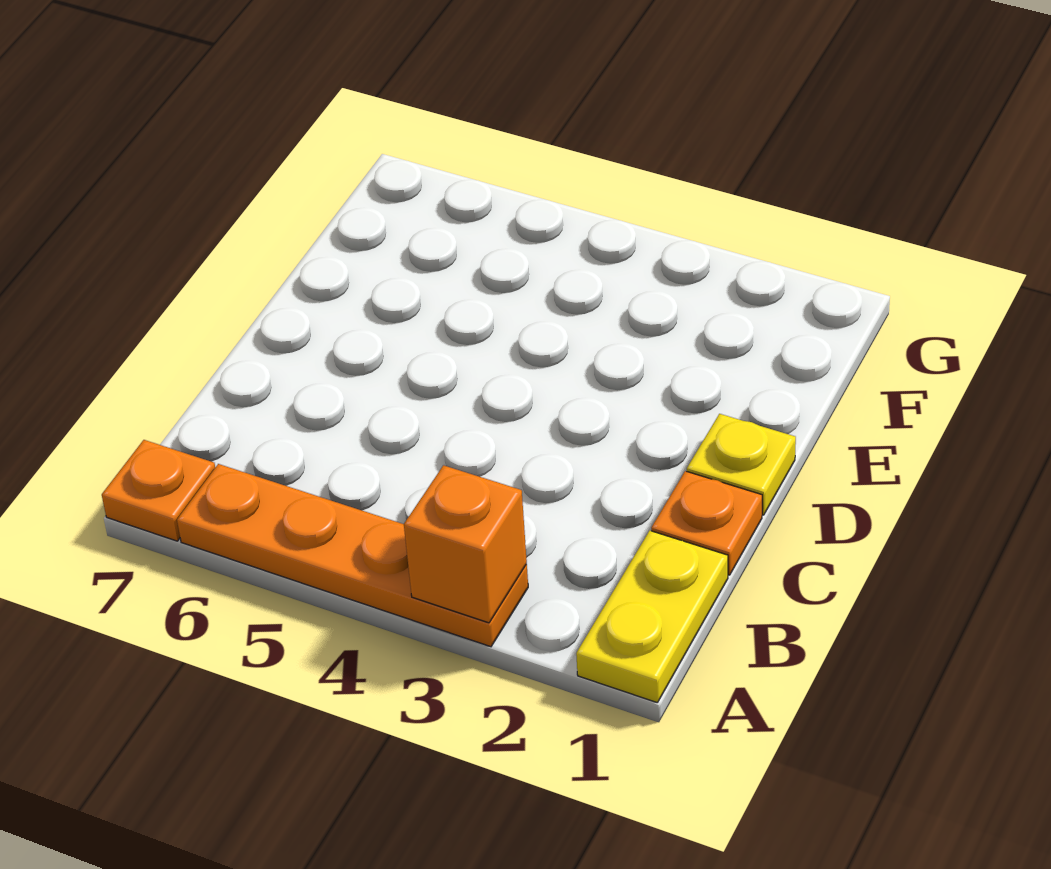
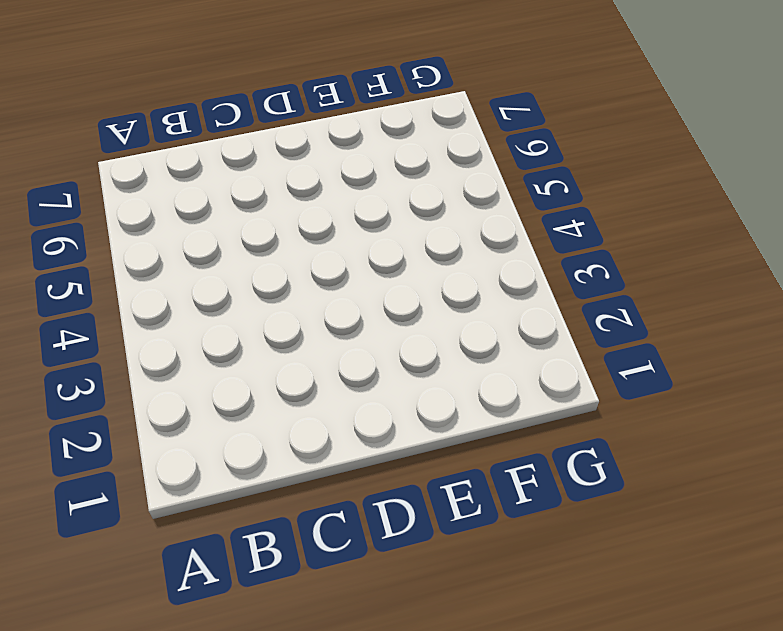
none -> yellow 1x2 plate [576,531,728,703]
none -> orange 1x4 plate [177,464,528,647]

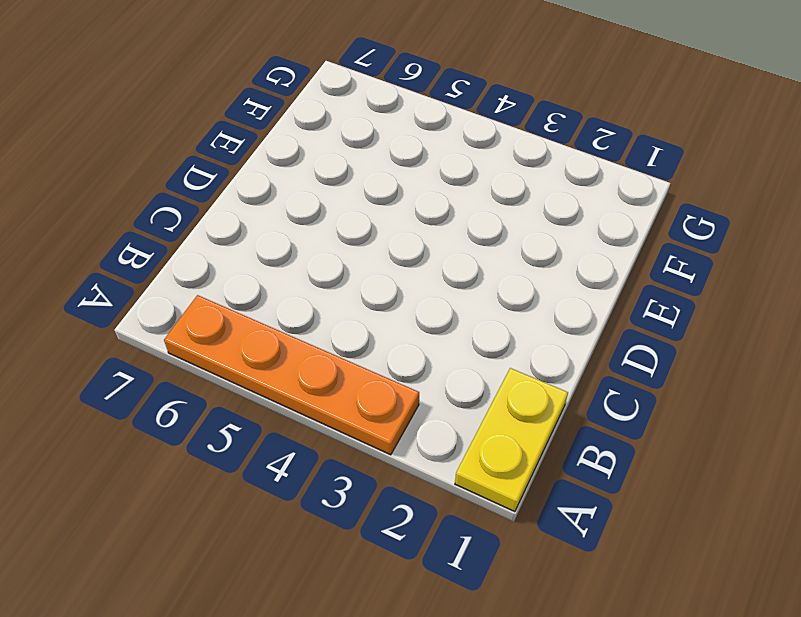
none -> orange 1x1 plate [102,440,215,541]
none -> orange 1x1 plate [651,471,762,575]

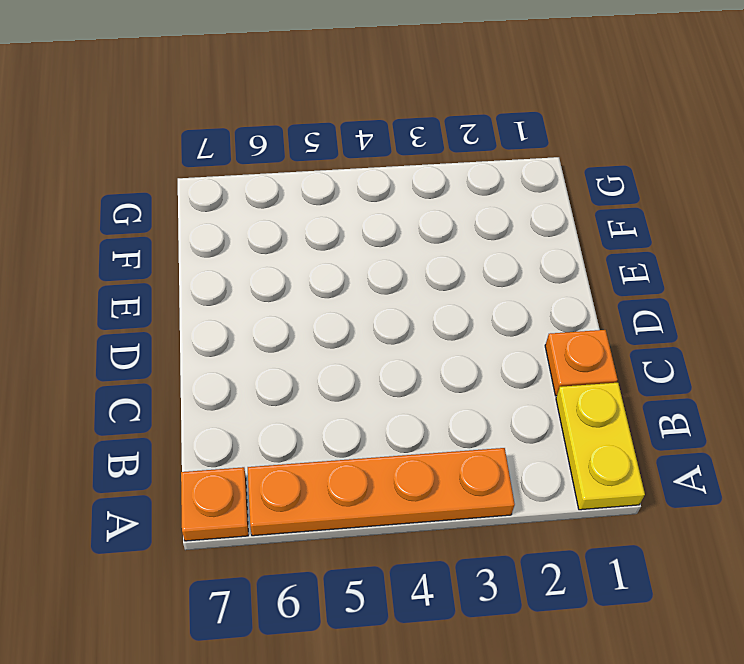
none -> yellow 1x1 plate [687,414,796,515]
none -> orange 1x1 brick [404,465,527,623]

